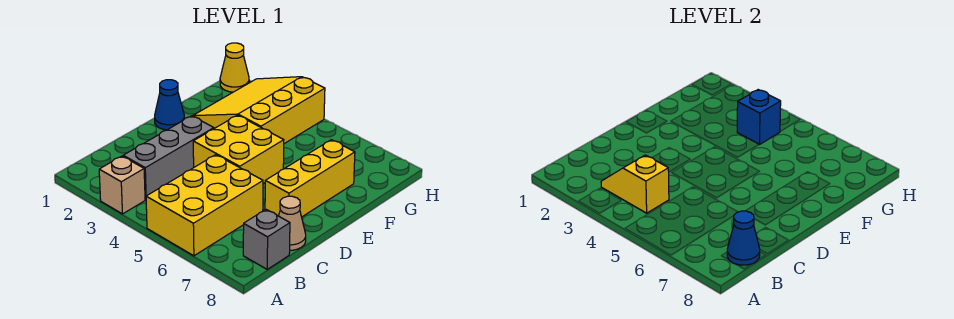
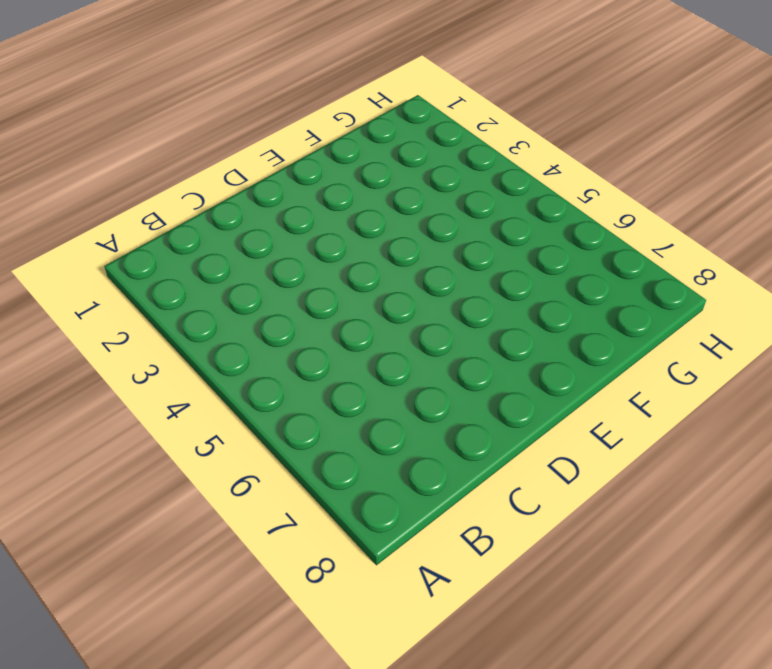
none -> tan 1x1 brick [99,156,145,214]
none -> yellow 2x3 brick [146,155,263,256]
none -> grey 1x3 brick [123,116,214,199]

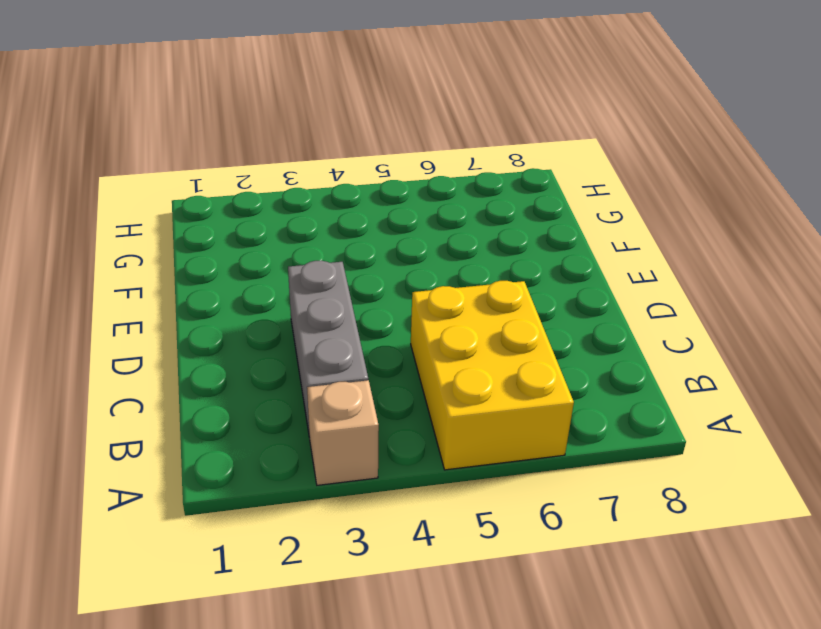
none -> grey 1x1 brick [243,209,290,269]
none -> tan 1x1 cone [279,196,306,250]
none -> yellow 2x2 brick [193,115,284,184]

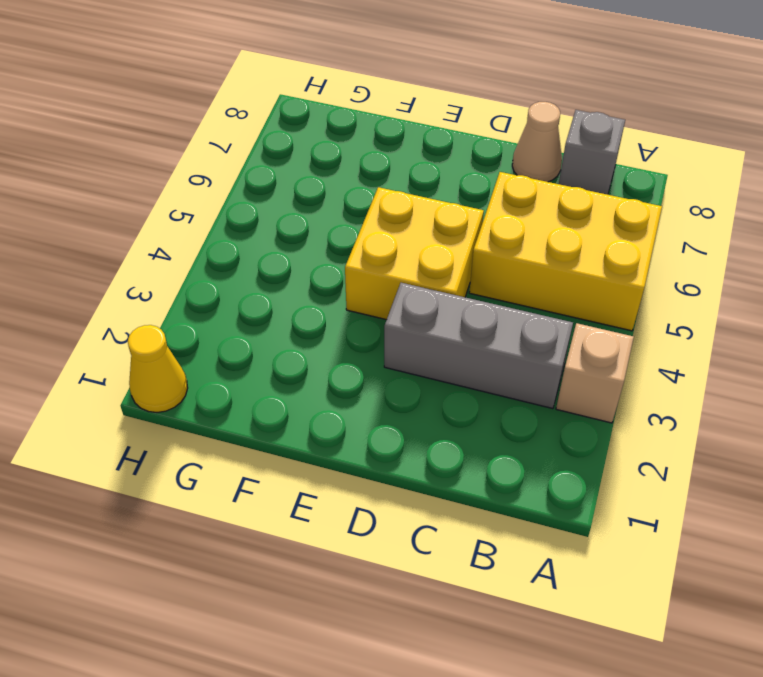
none -> yellow 1x3 brick [265,140,355,217]
none -> blue 1x1 cone [155,80,184,130]
none -> yellow 3x3 slope [193,77,325,144]

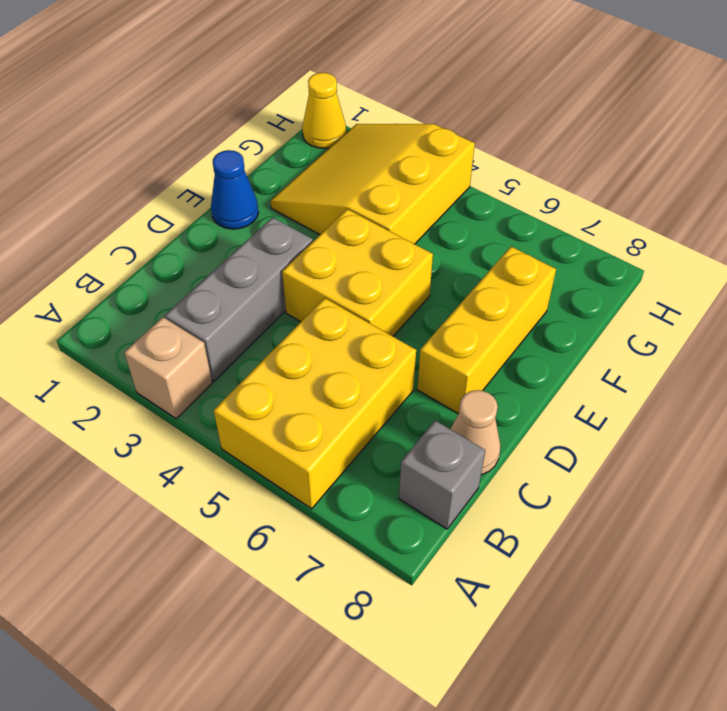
none -> yellow 1x2 slope [601,155,669,213]
none -> blue 1x1 cone [727,211,760,265]
none -> blue 1x1 brick [737,90,781,145]

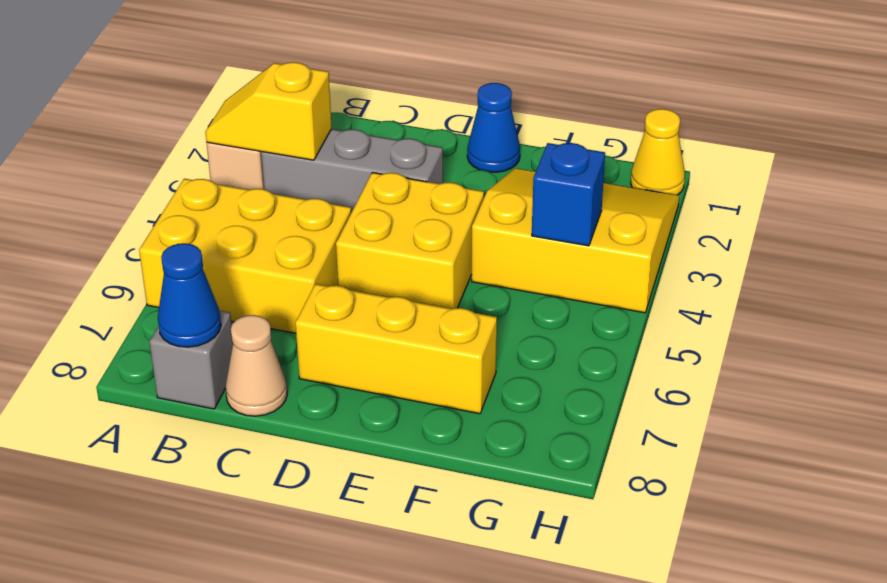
yellow 1x2 slope [205,62,332,160] -> yellow 1x2 slope turned to [601,155,669,213]

